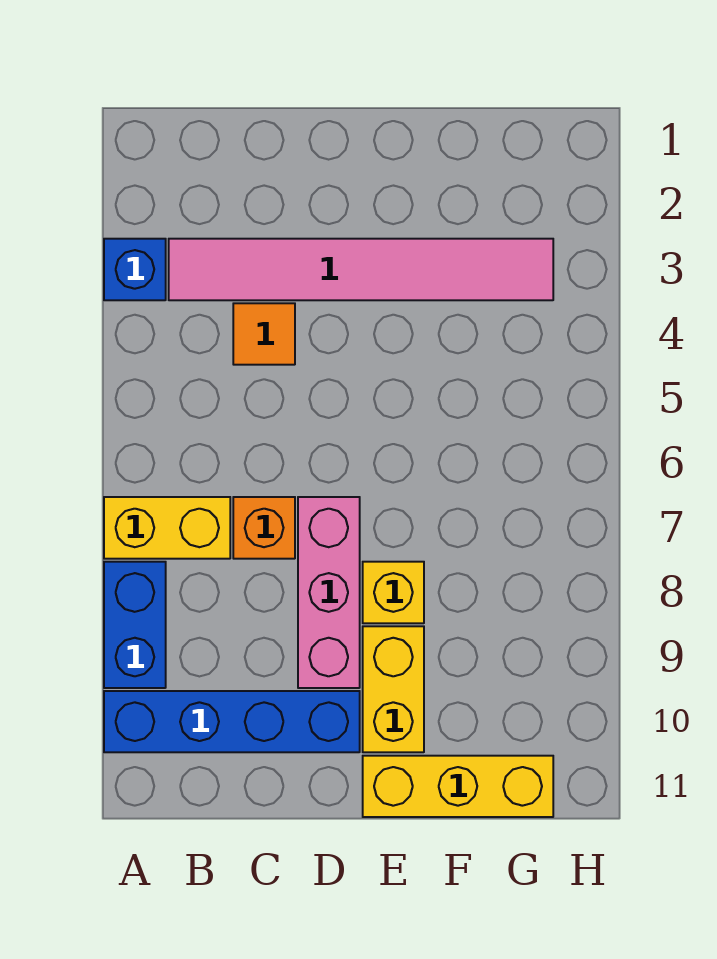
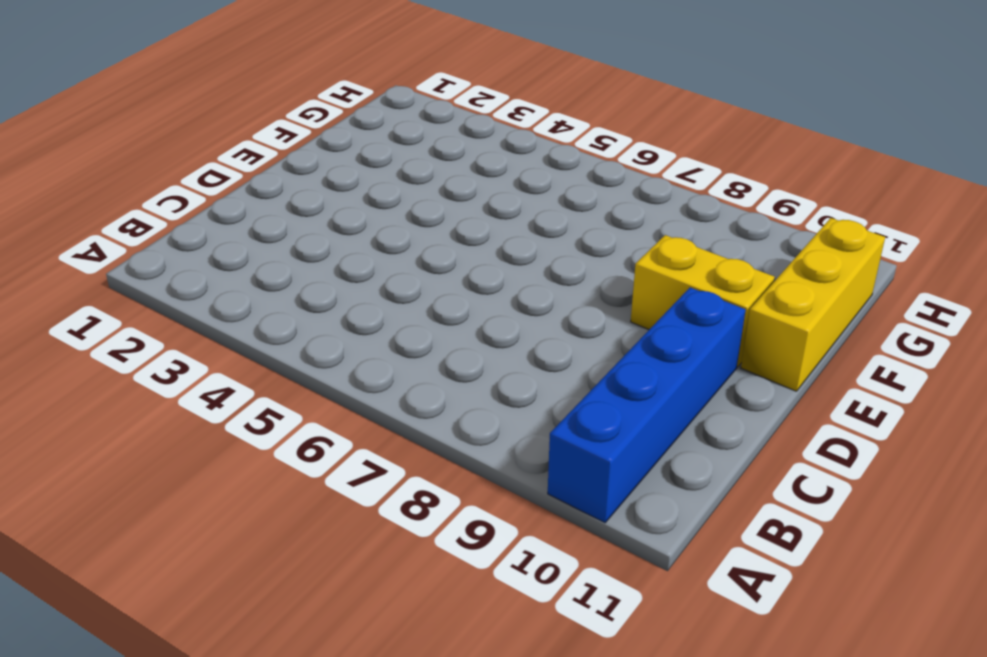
none -> blue 1x1 brick [104,239,166,300]
none -> yellow 1x2 brick [104,497,230,559]

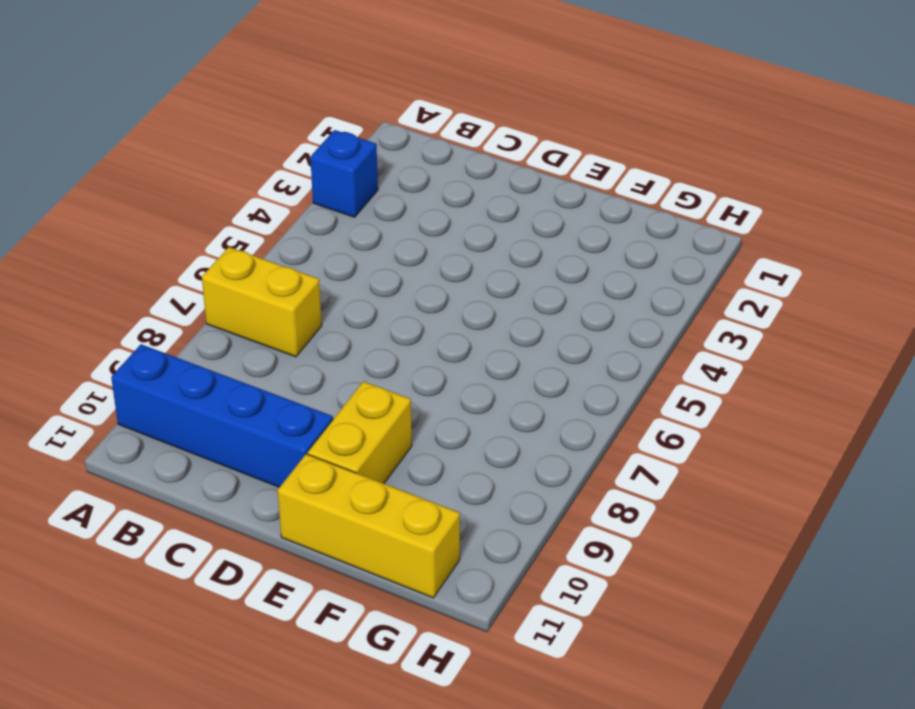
none -> blue 1x2 brick [104,562,166,688]
none -> pink 1x6 tile [169,239,553,300]

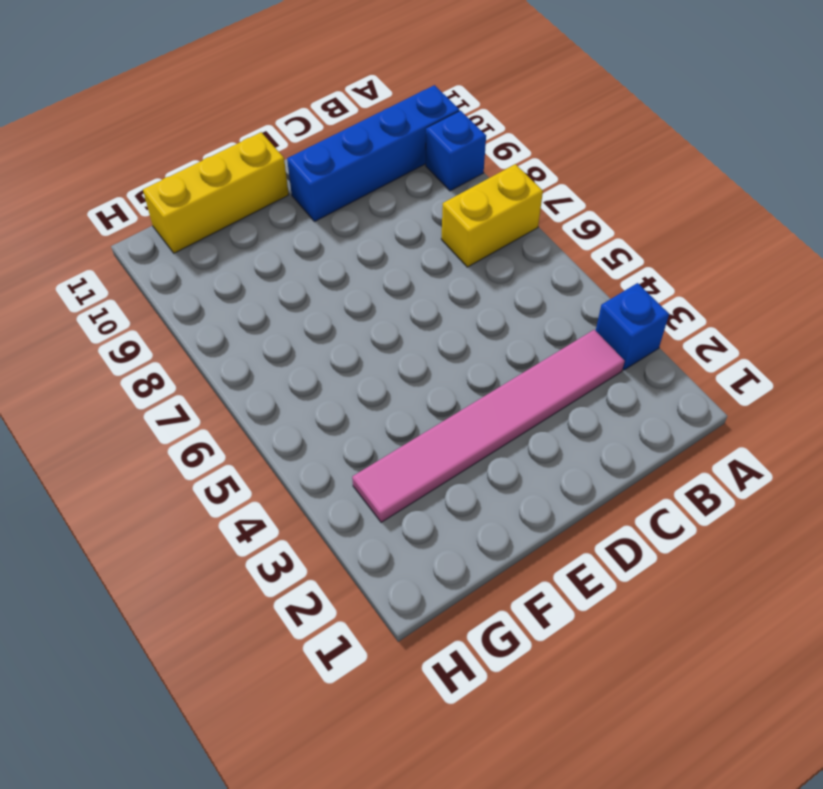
blue 1x1 brick [426,111,486,191] -> blue 1x2 brick [104,562,166,688]
none -> orange 1x1 tile [233,303,295,365]
none -> orange 1x1 brick [233,497,295,559]

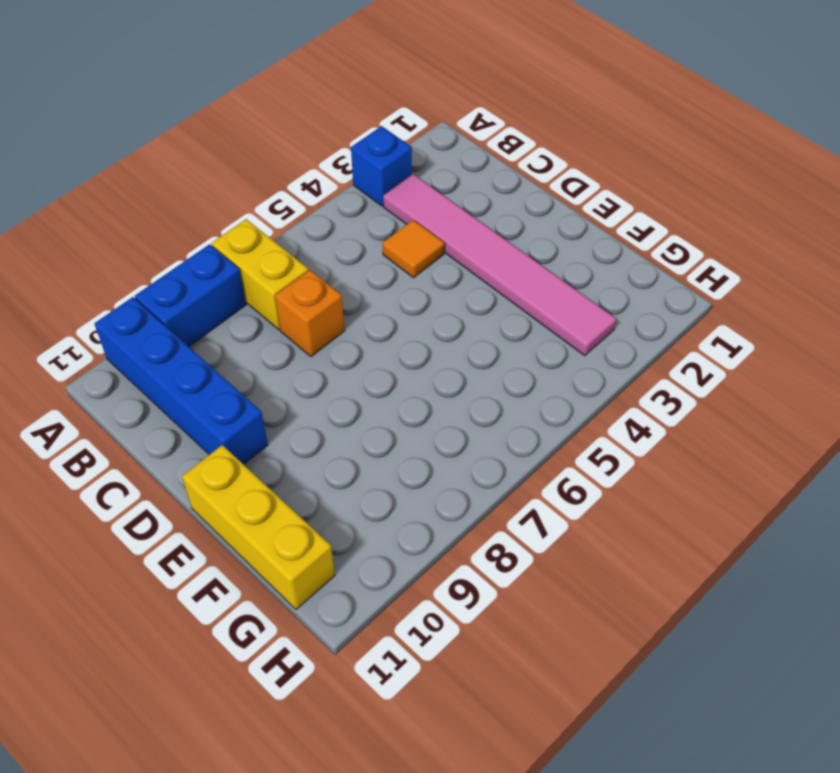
none -> pink 1x3 brick [298,497,360,688]
none -> yellow 1x1 brick [363,562,424,623]

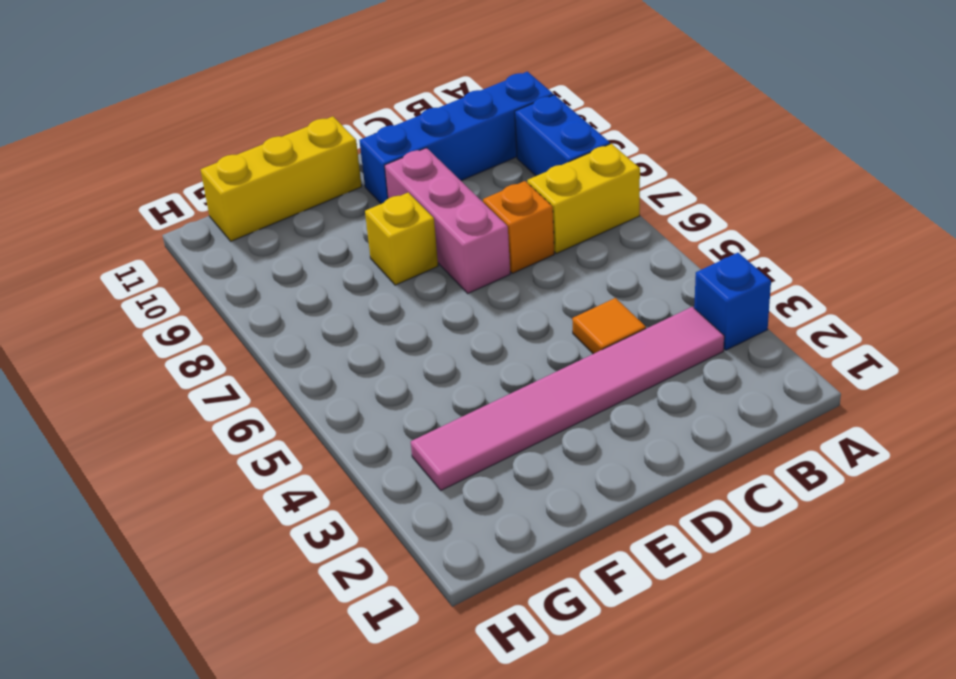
none -> yellow 1x2 brick [363,626,424,752]

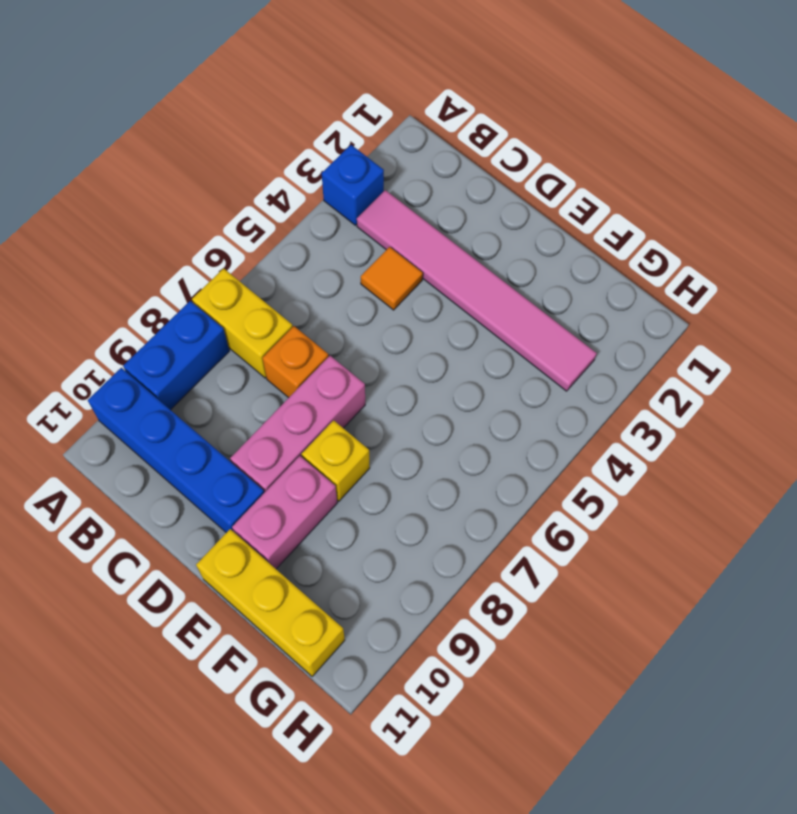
pink 1x2 brick [232,456,337,569] -> yellow 1x2 brick [363,626,424,752]

